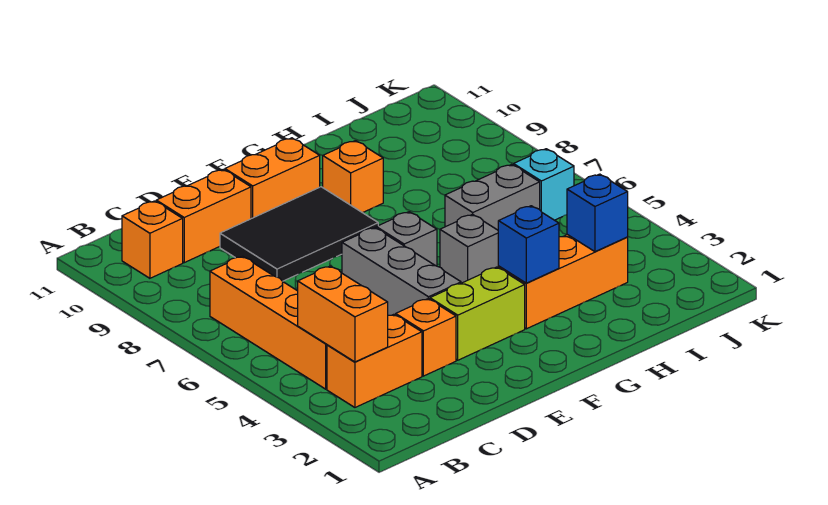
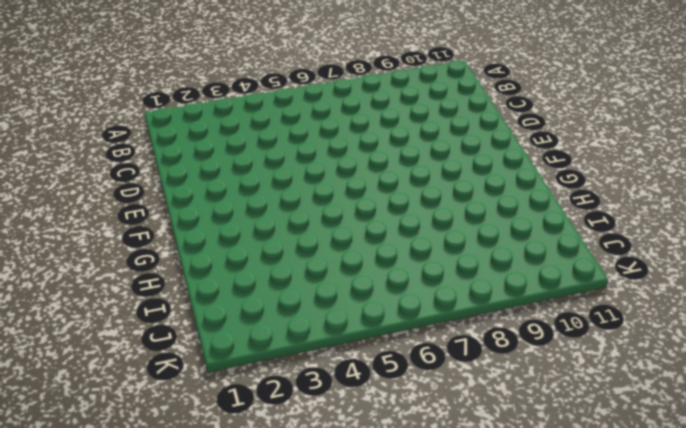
none -> orange 1x2 brick [327,314,422,407]
none -> orange 1x4 brick [210,256,327,389]
none -> orange 1x1 brick [122,201,183,278]

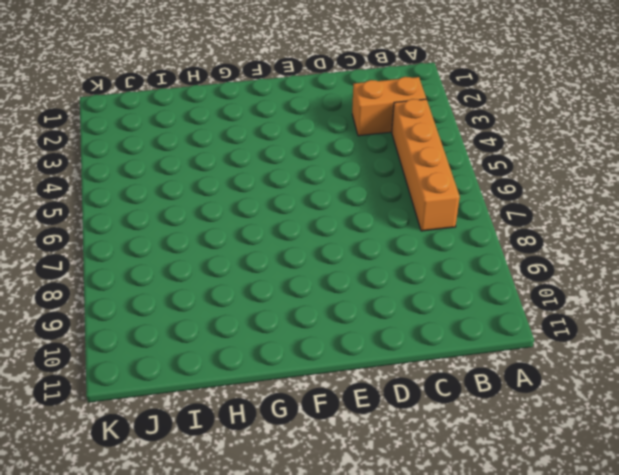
none -> orange 1x1 brick [122,201,183,278]
none -> orange 1x2 brick [156,169,251,263]
none -> orange 1x1 brick [396,299,456,376]

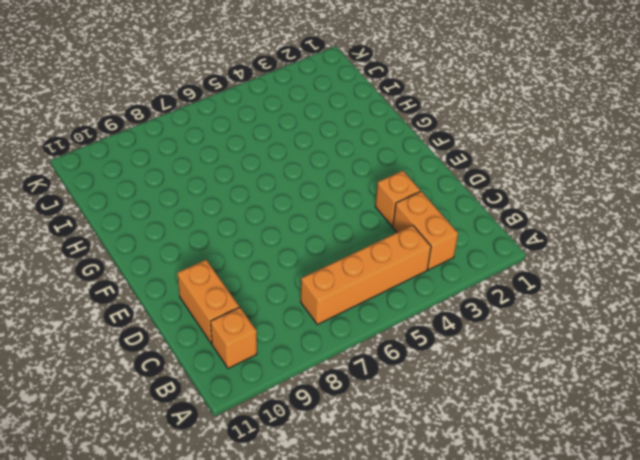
none -> black 2x3 tile [220,187,378,281]
none -> lime 1x2 brick [430,267,525,360]
none -> grey 1x3 brick [342,227,461,315]

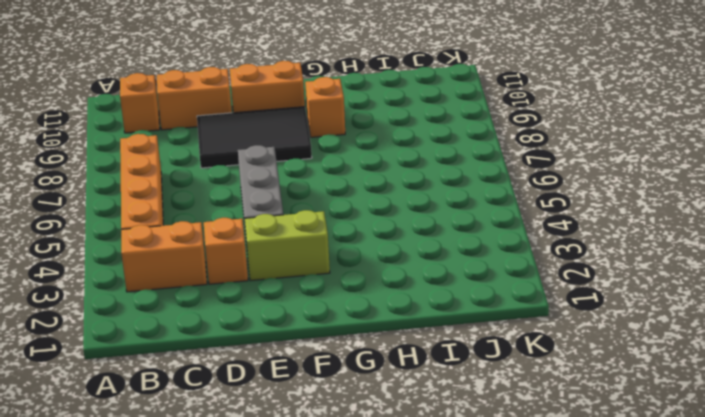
none -> grey 1x1 brick [376,212,437,266]
none -> orange 1x3 brick [498,235,628,329]
none -> grey 1x1 brick [440,214,498,283]

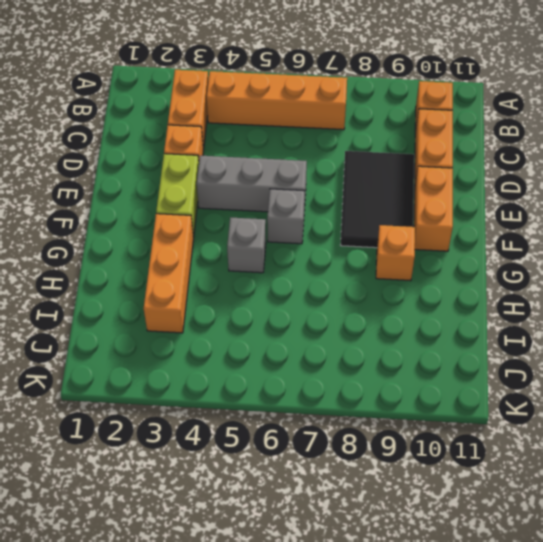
none -> grey 1x2 brick [445,164,540,230]
none -> cyan 1x1 brick [514,149,574,220]
none -> orange 1x2 brick [298,266,388,362]

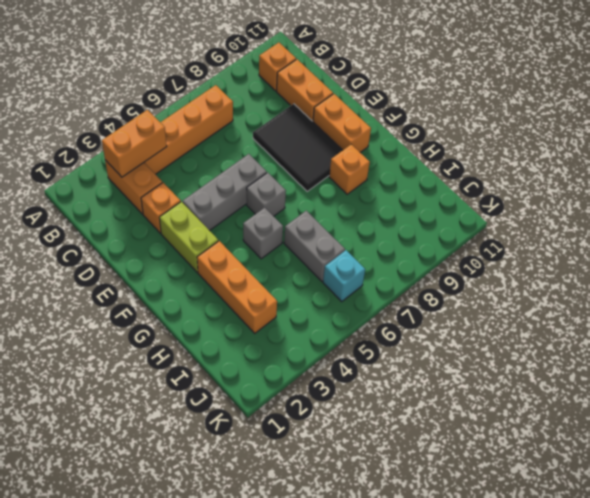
none -> blue 1x1 brick [498,206,559,283]
none -> blue 1x1 brick [567,174,628,252]

